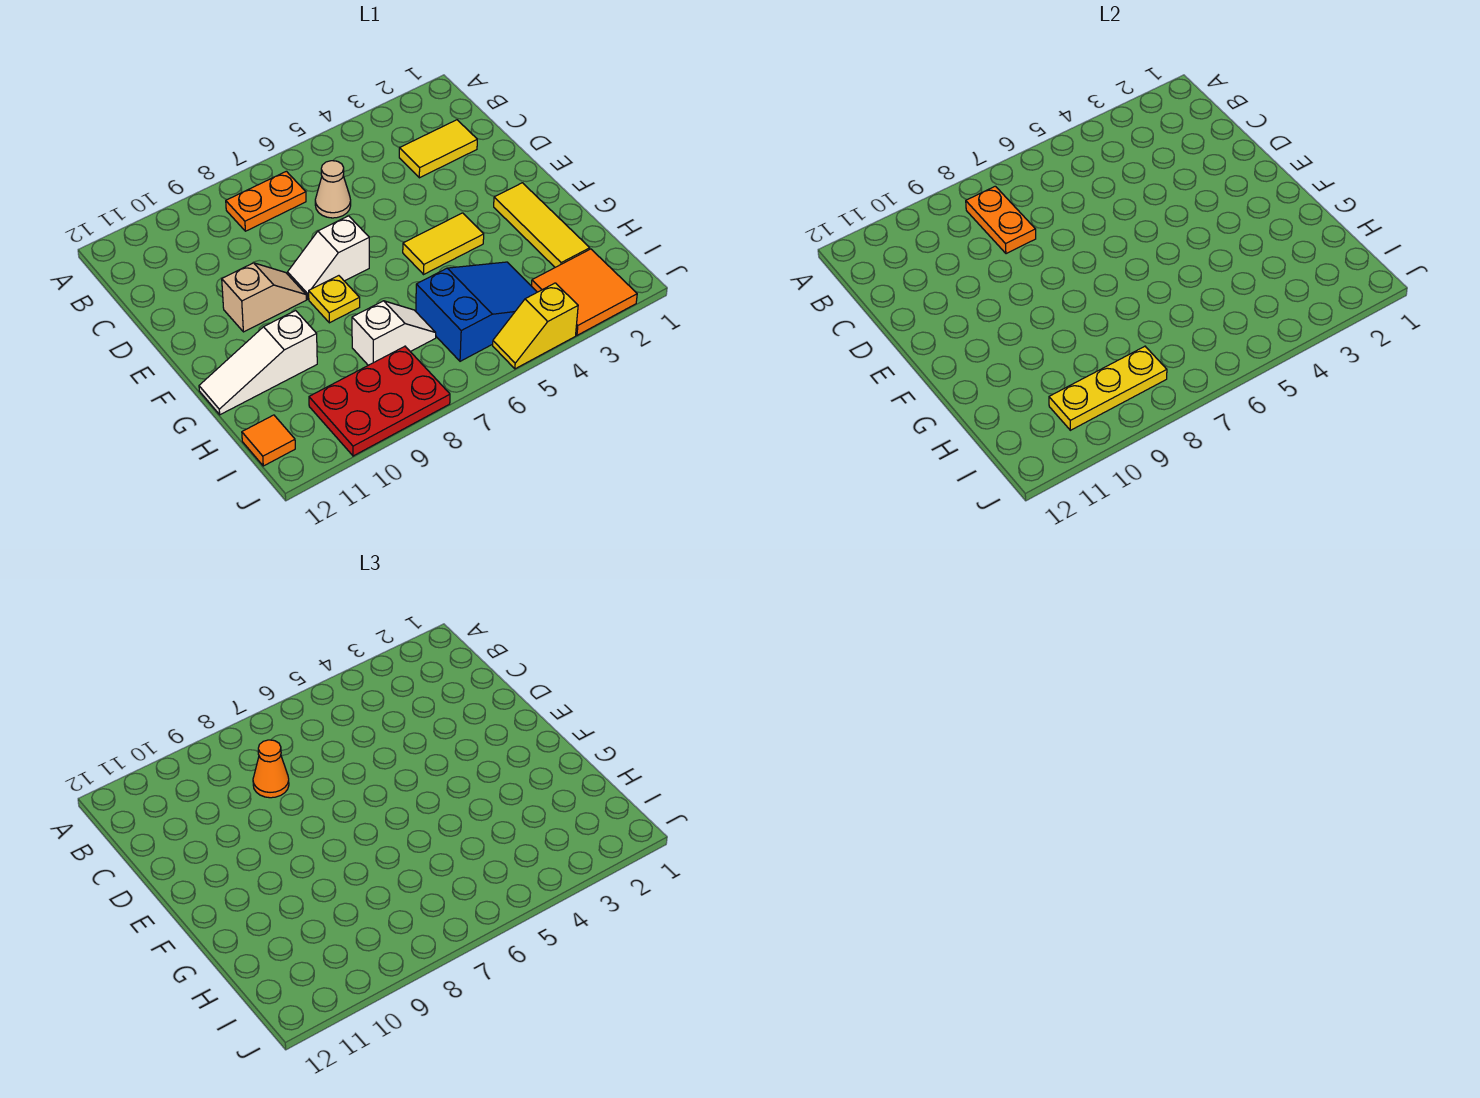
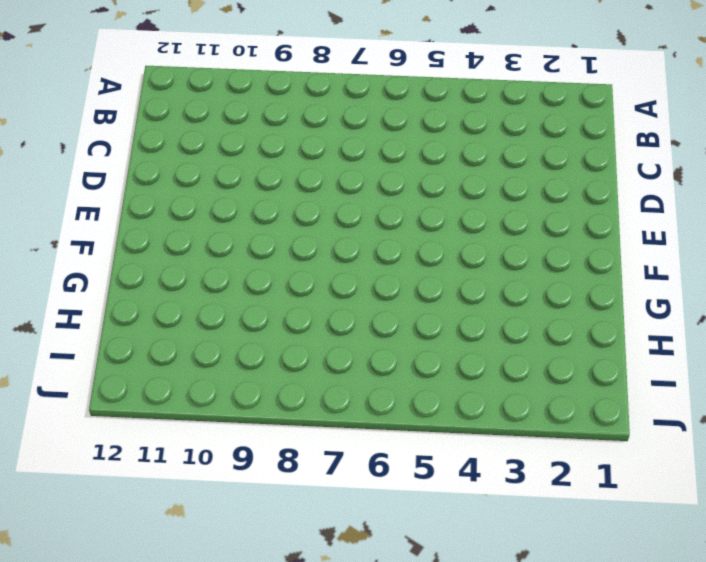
none -> orange 1x2 plate [226,171,306,231]
none -> yellow 1x2 tile [399,120,477,178]
none -> tan 1x1 cone [315,161,351,218]

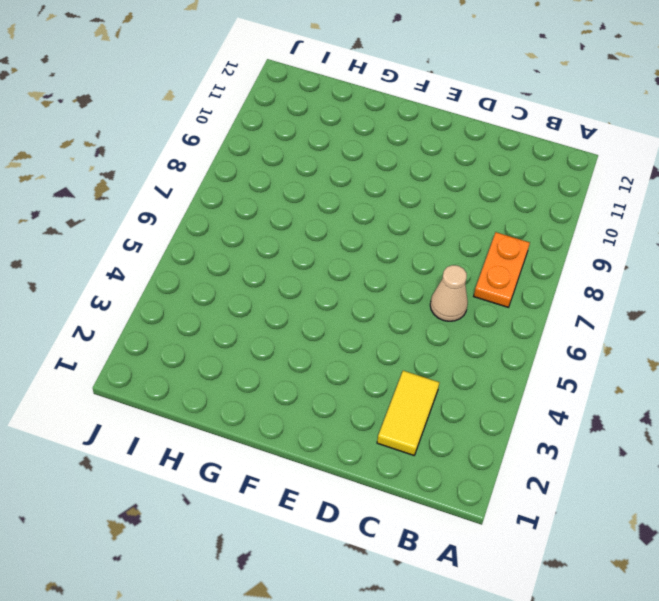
none -> white 1x2 slope [288,216,369,299]
none -> tan 1x2 slope [222,263,306,332]
none -> yellow 1x3 tile [494,183,590,267]

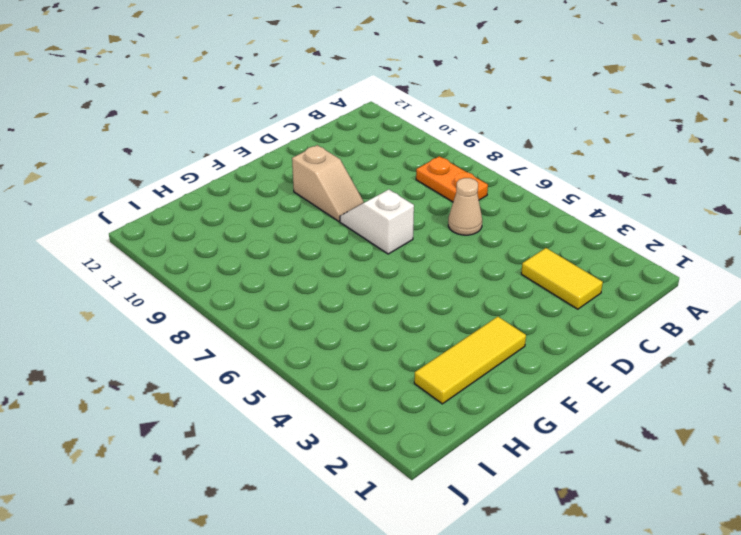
none -> yellow 1x2 tile [403,213,484,274]
none -> yellow 1x1 plate [309,276,360,323]
none -> white 1x3 slope [199,311,317,415]

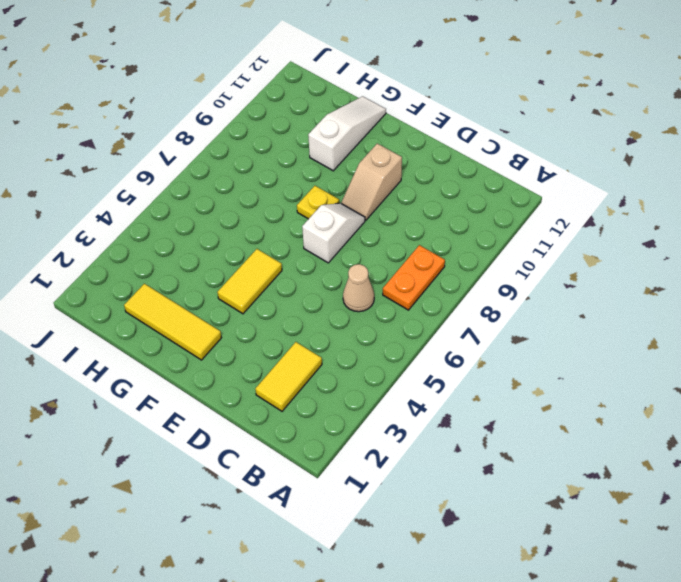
none -> blue 2x3 slope [416,262,537,361]
none -> white 1x2 slope [352,301,436,365]
none -> orange 2x2 tile [531,249,637,335]

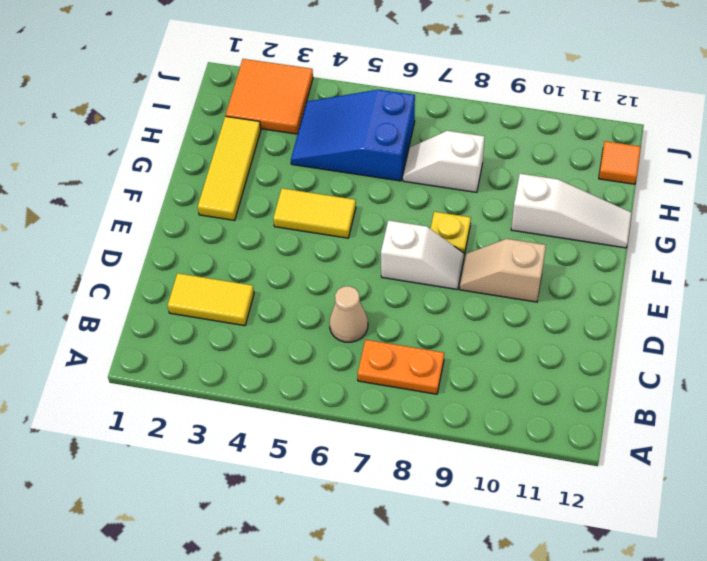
none -> red 2x3 plate [309,346,450,456]
none -> yellow 1x2 slope [493,283,578,369]
none -> orange 1x2 plate [966,186,1036,254]

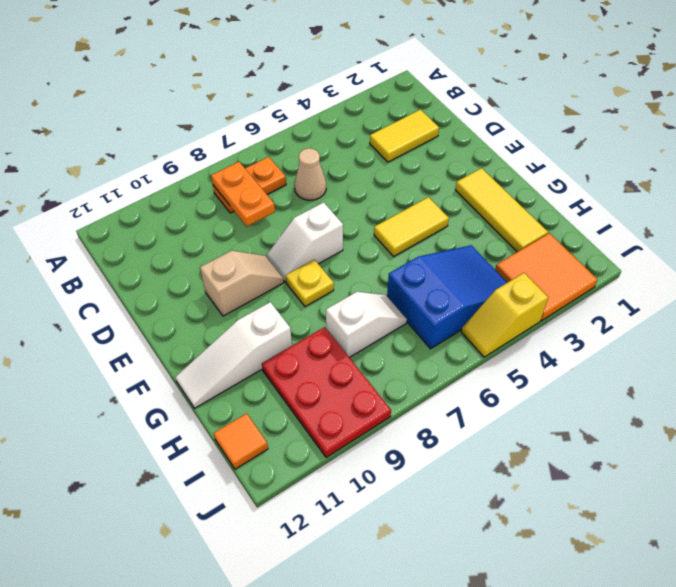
red 2x3 plate [262,327,391,458] -> red 2x3 plate turned to [309,346,450,456]
none -> yellow 1x3 plate [1049,346,1167,430]
none -> orange 1x1 cone [253,740,289,798]

